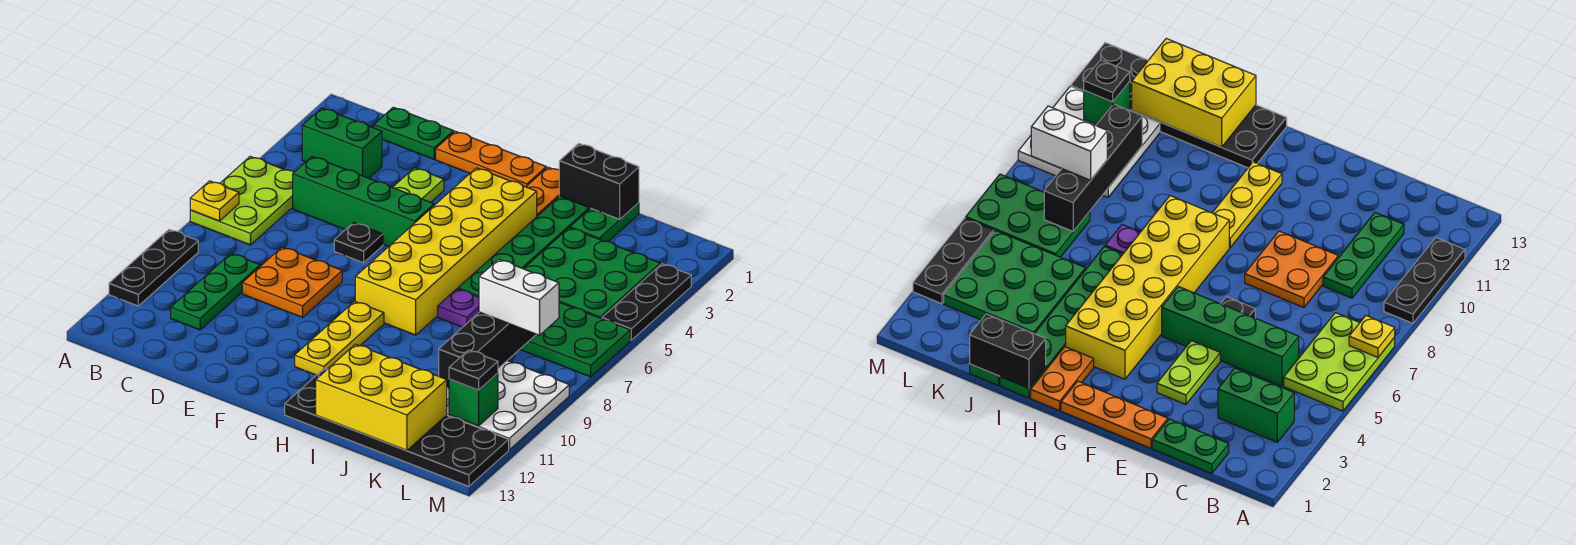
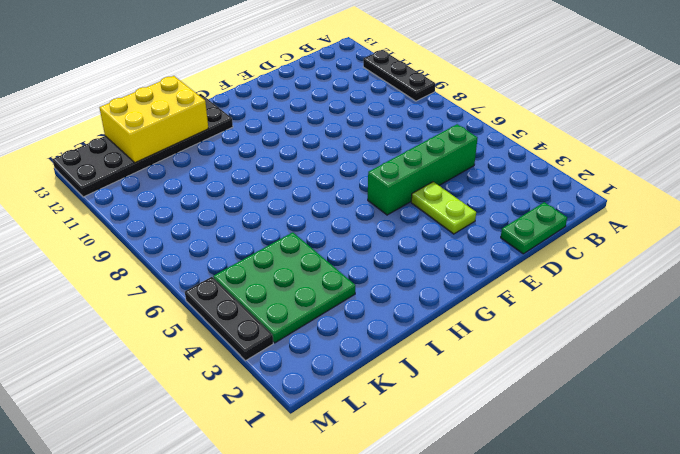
none -> lime 2x3 plate [190,156,294,245]
none -> green 1x2 brick [302,108,382,178]
none -> green 1x3 plate [171,253,260,330]

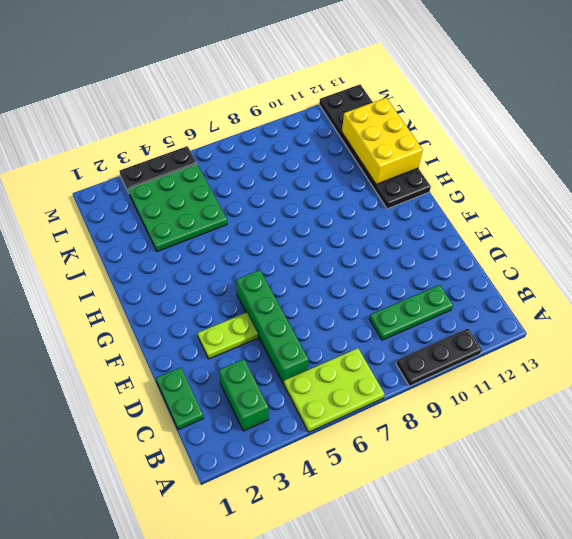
none -> orange 2x2 plate [242,247,342,317]
none -> orange 1x3 plate [436,131,546,187]
none -> black 1x1 plate [334,223,383,263]

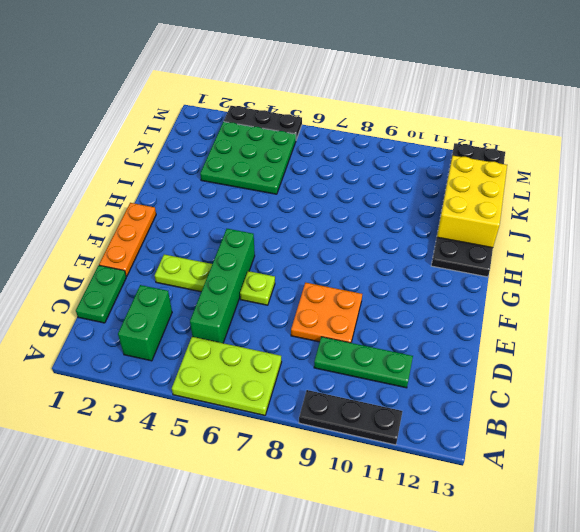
lime 1x1 plate [240,271,275,305] -> black 1x1 plate [334,223,383,263]
none -> yellow 2x6 brick [355,168,537,335]
none -> yellow 1x3 plate [295,301,384,375]
none -> orange 1x2 plate [526,167,559,216]

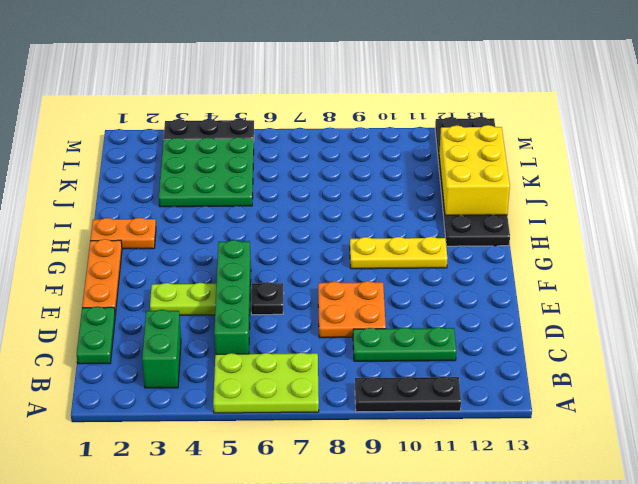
none -> yellow 2x6 brick [355,168,537,335]
none -> green 1x6 plate [458,196,590,297]
none -> purple 1x1 plate [438,289,479,327]

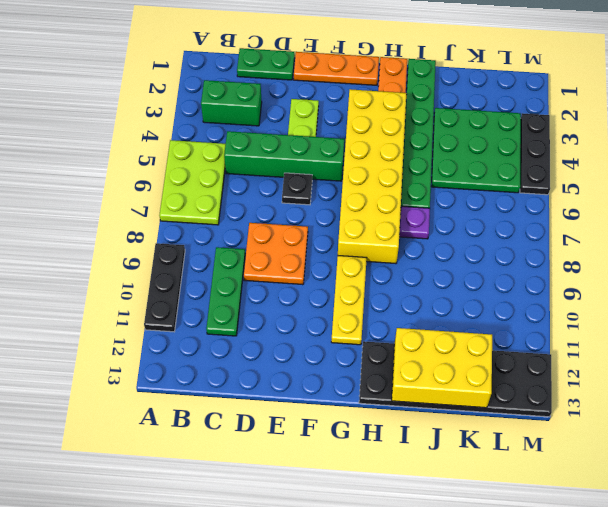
none -> green 1x2 plate [570,203,639,242]
none -> green 2x3 plate [520,302,630,377]
none -> white 3x3 plate [447,361,569,450]

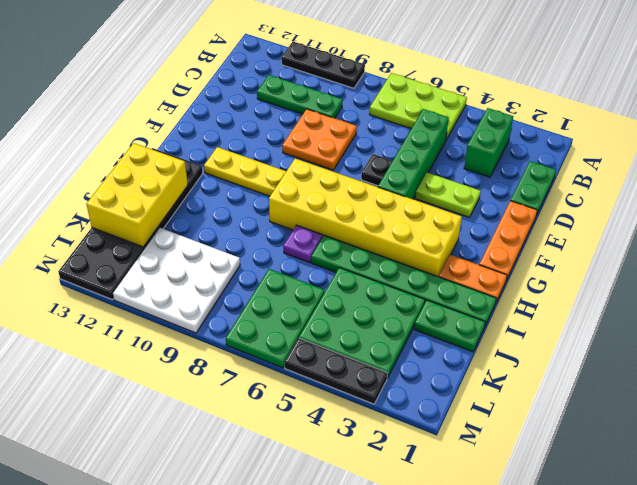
none -> yellow 1x1 plate [190,181,239,221]
none -> black 1x2 brick [559,144,639,219]
none -> black 1x4 brick [439,312,536,388]

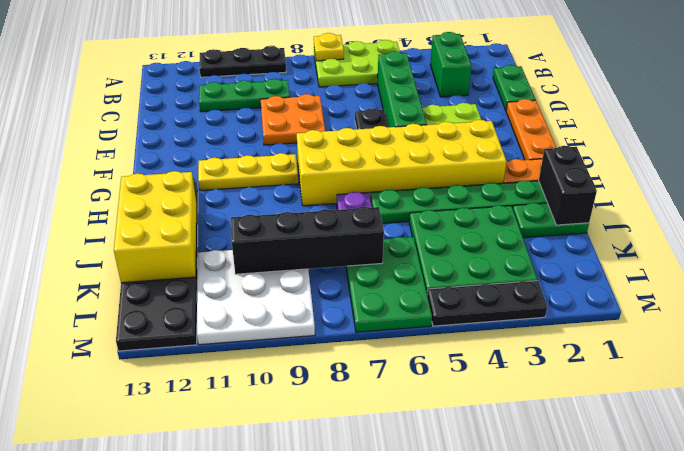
none -> green 1x1 brick [449,373,498,426]
none -> white 1x2 brick [479,259,559,335]
none -> black 1x1 plate [449,350,498,390]

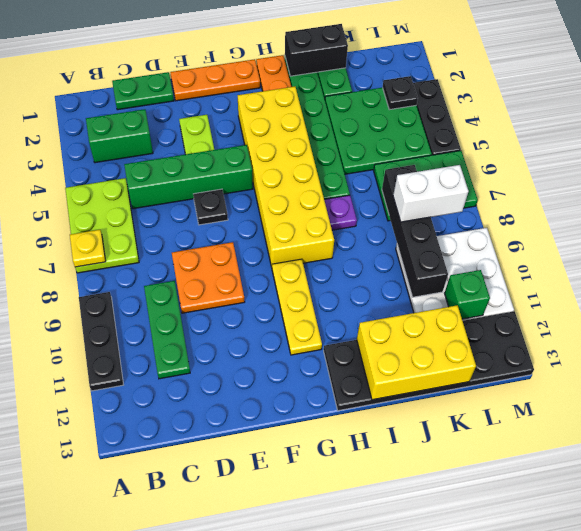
black 1x1 plate [383,76,418,110] -> black 1x1 plate moved to [449,350,498,390]

